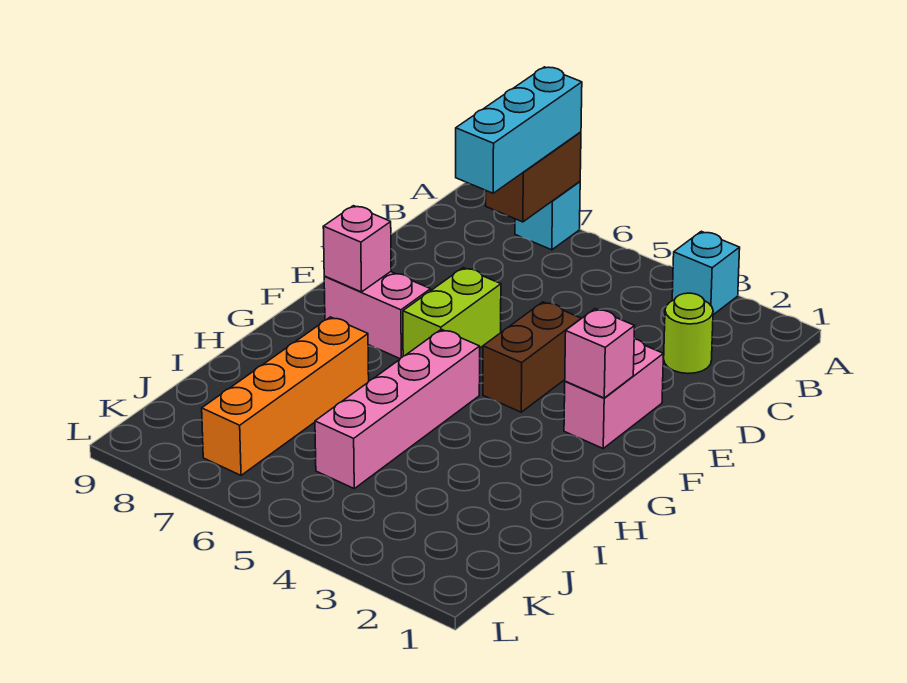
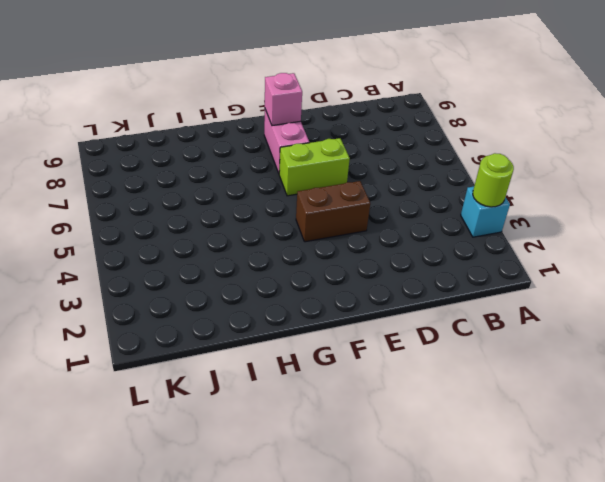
lime 1x1 round brick [473,153,514,207] -> lime 1x1 round brick moved to [664,293,713,374]
none -> cyan 1x1 brick [515,182,580,250]
none -> pink 1x2 brick [564,339,663,448]
none -> pink 1x4 brick [315,329,480,489]

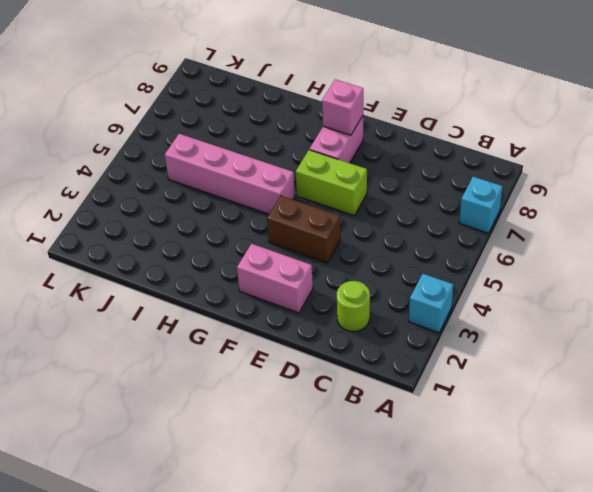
none -> orange 1x4 brick [202,317,369,475]
none -> brown 1x2 brick [486,132,581,222]
none -> pink 1x1 brick [565,309,635,398]

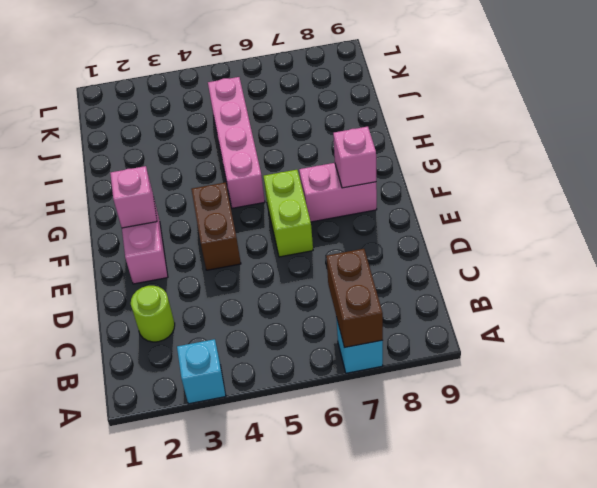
none -> orange 1x4 brick [202,317,369,475]
none -> cyan 1x3 brick [456,67,582,193]

